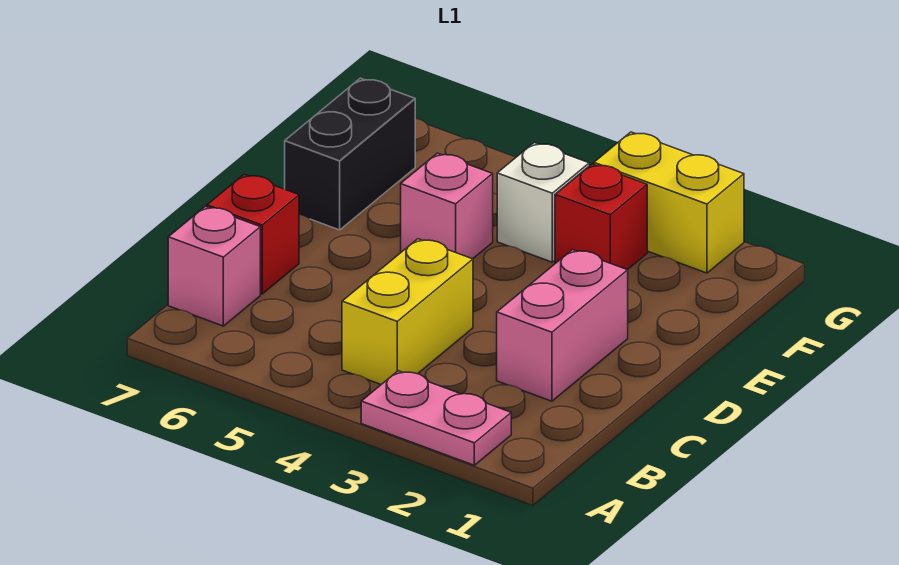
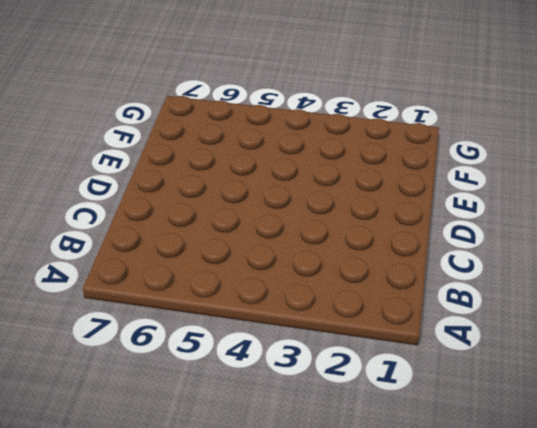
none -> pink 1x2 plate [361,371,511,465]
none -> yellow 1x2 brick [342,239,473,384]

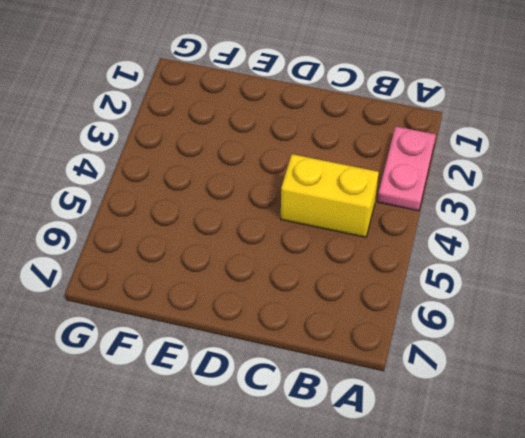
none -> pink 1x1 brick [168,206,260,326]
none -> pink 1x2 brick [497,250,628,401]

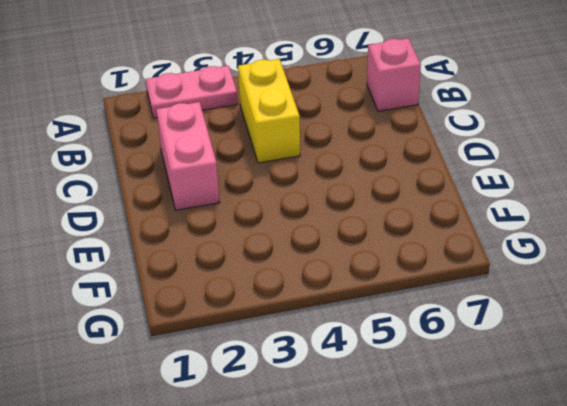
none -> red 1x1 brick [207,175,299,294]
none -> pink 1x1 brick [401,153,493,259]

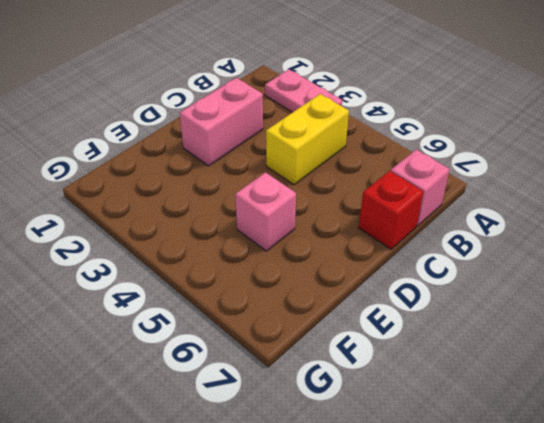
none -> black 1x2 brick [285,78,415,230]
none -> red 1x1 brick [555,164,647,270]

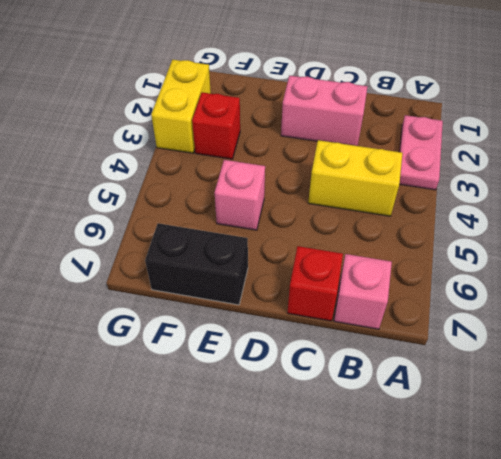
none -> white 1x1 brick [497,143,589,262]

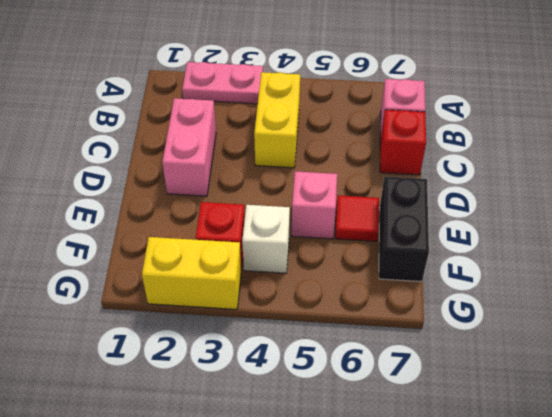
red 1x1 tile [335,195,379,241] -> none

